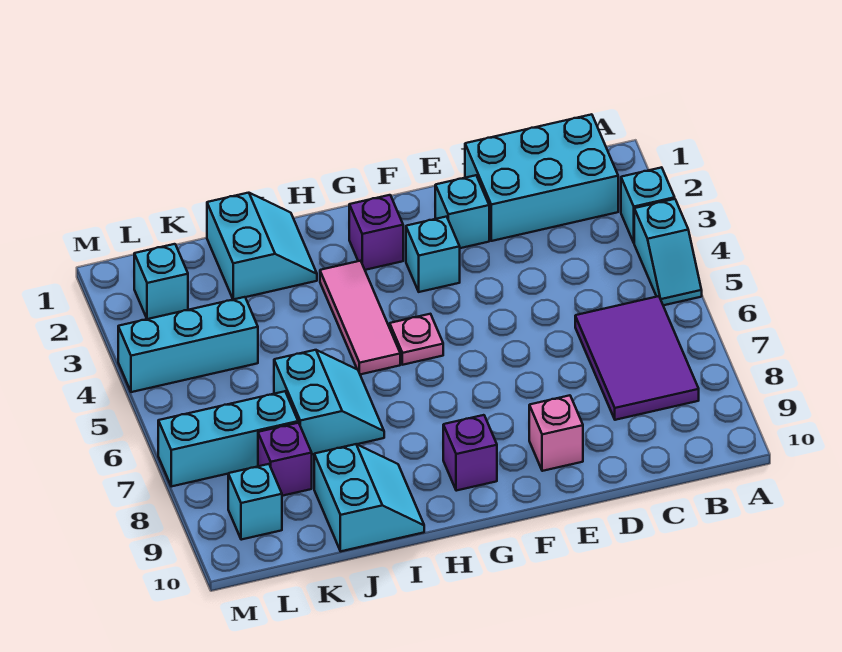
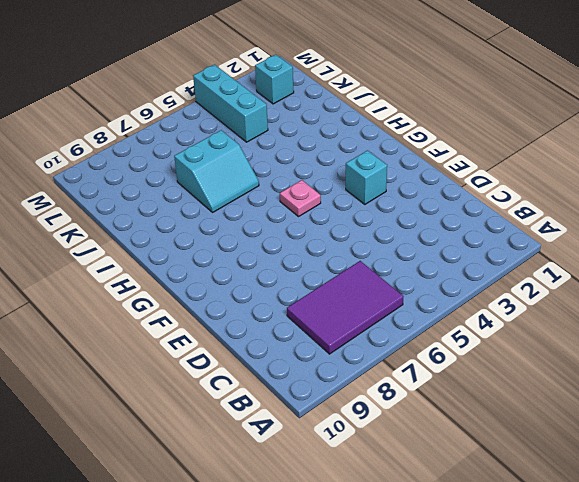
none -> cyan 1x1 brick [621,167,675,242]
none -> cyan 1x2 slope [634,199,702,305]
none -> cyan 2x3 brick [465,114,618,241]

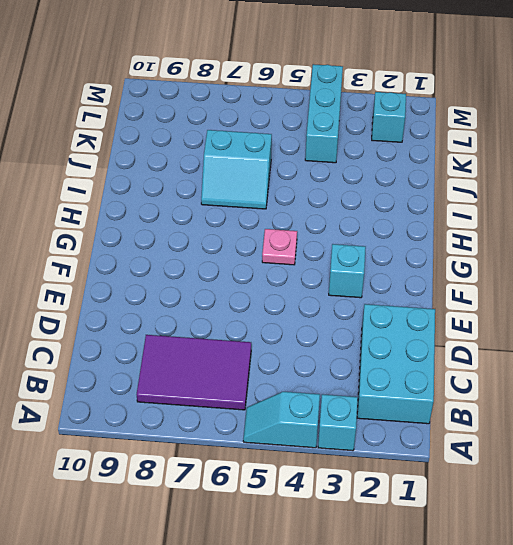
none -> cyan 1x1 brick [435,175,489,248]
none -> pink 1x1 brick [529,395,583,471]
none -> purple 1x1 brick [349,195,403,270]

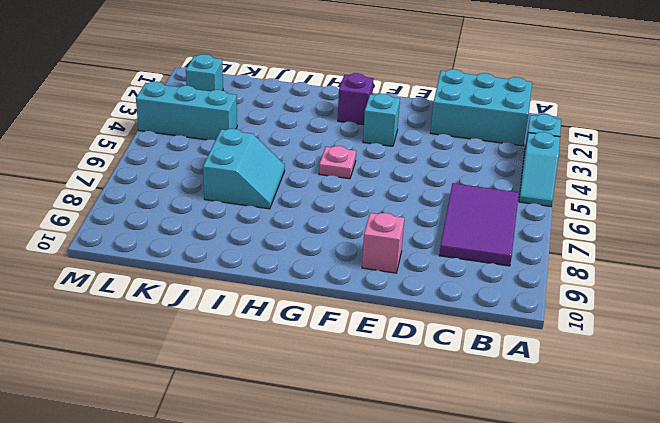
none -> cyan 1x1 brick [435,175,489,248]
none -> purple 1x1 brick [443,415,497,491]
none -> pink 1x3 tile [320,261,400,374]

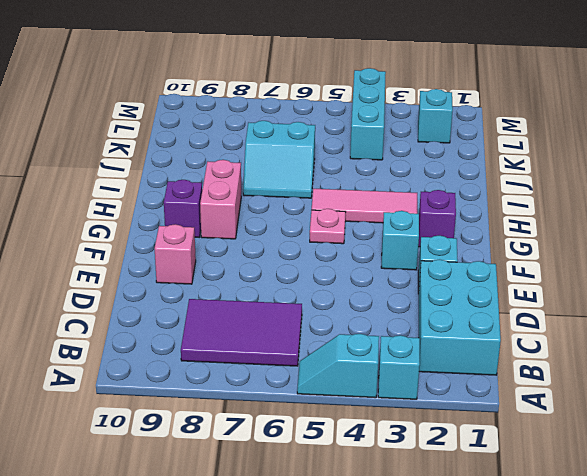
pink 1x2 brick [200,160,241,239] -> none
none -> cyan 2x2 slope [207,193,317,299]
none -> cyan 2x2 slope [314,444,424,551]
none -> cyan 1x3 brick [158,391,298,486]

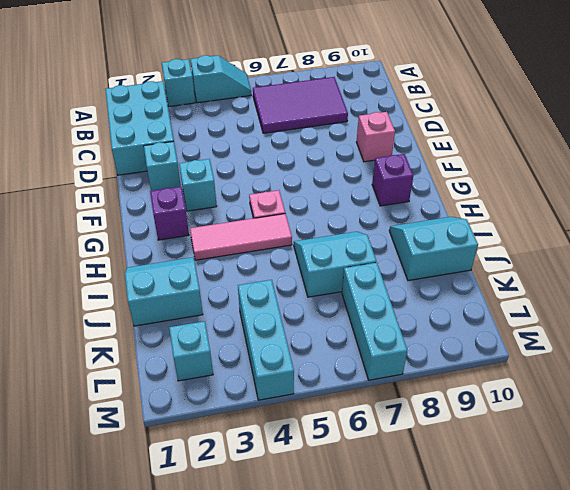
none -> purple 1x1 brick [258,423,312,496]
none -> cyan 1x1 brick [228,464,282,540]

